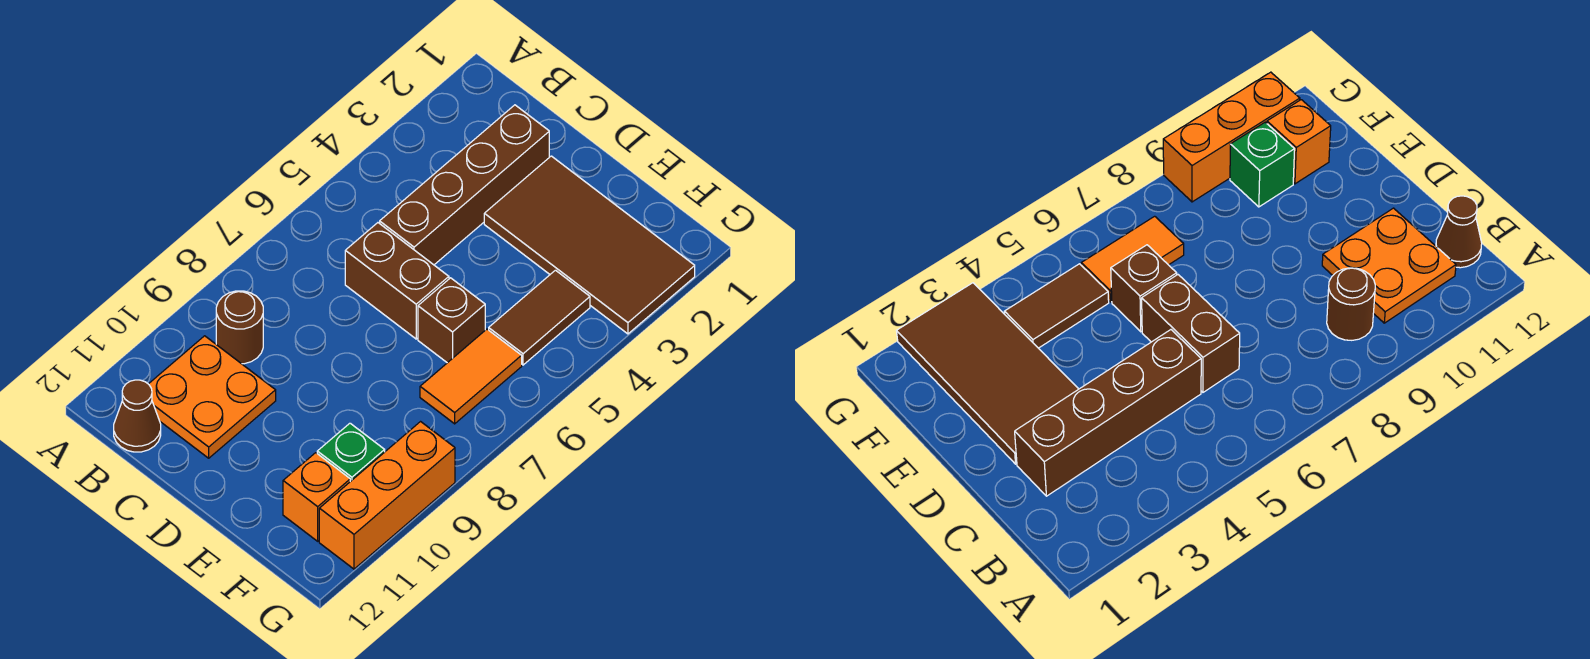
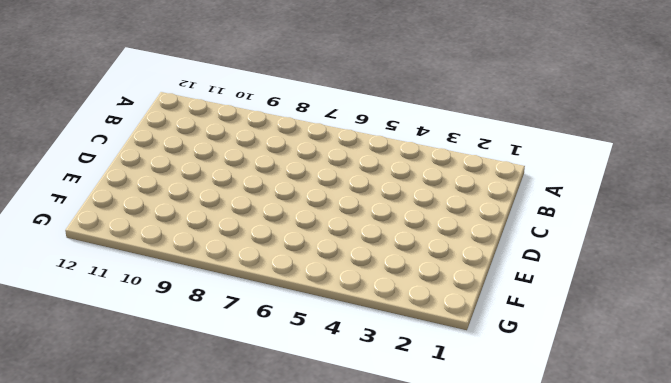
none -> brown 1x1 round brick [216,291,263,364]
none -> orange 2x2 plate [149,336,276,458]
none -> brown 1x1 cone [114,380,161,452]

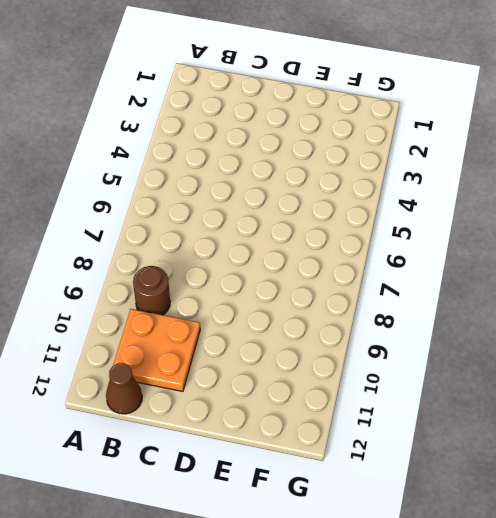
none -> brown 1x4 brick [380,105,549,265]
none -> brown 1x2 brick [345,223,449,339]
none -> brown 2x4 tile [484,156,695,334]

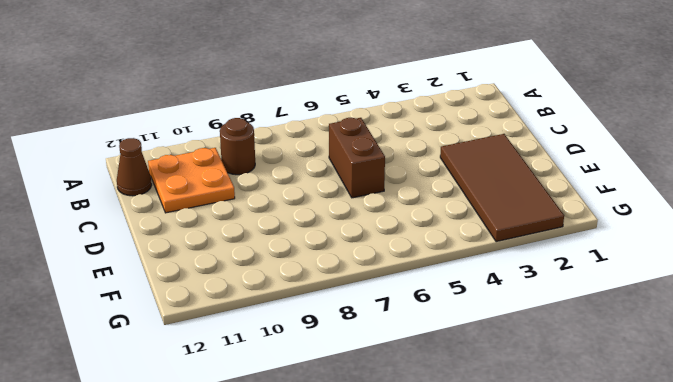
none -> brown 1x4 brick [380,105,549,265]
none -> brown 1x1 brick [418,278,485,363]
none -> brown 1x2 tile [489,270,590,365]

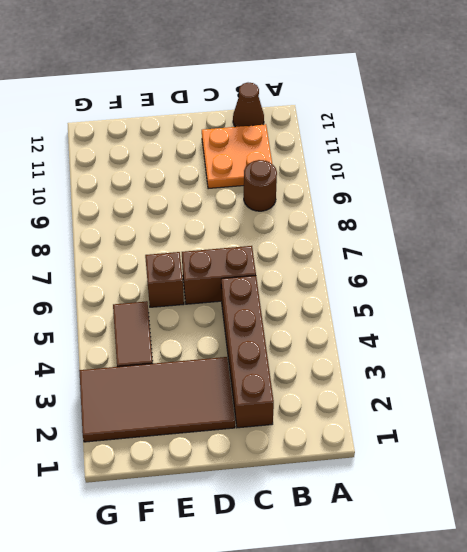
none -> orange 1x2 tile [420,329,522,424]
none -> green 1x1 brick [317,423,385,481]
none -> orange 1x1 brick [283,453,350,541]

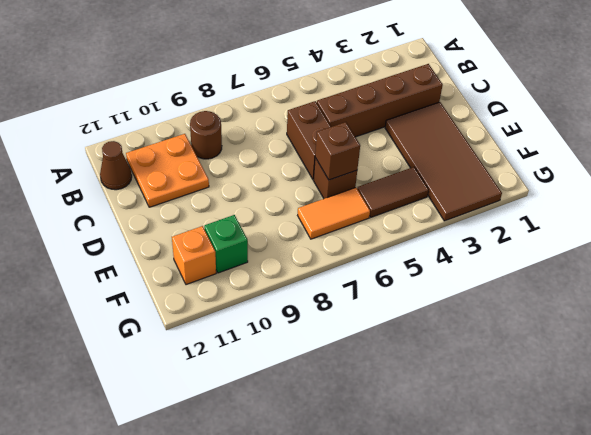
brown 1x1 brick [315,122,360,180] -> none
none -> orange 1x3 brick [319,422,455,569]

